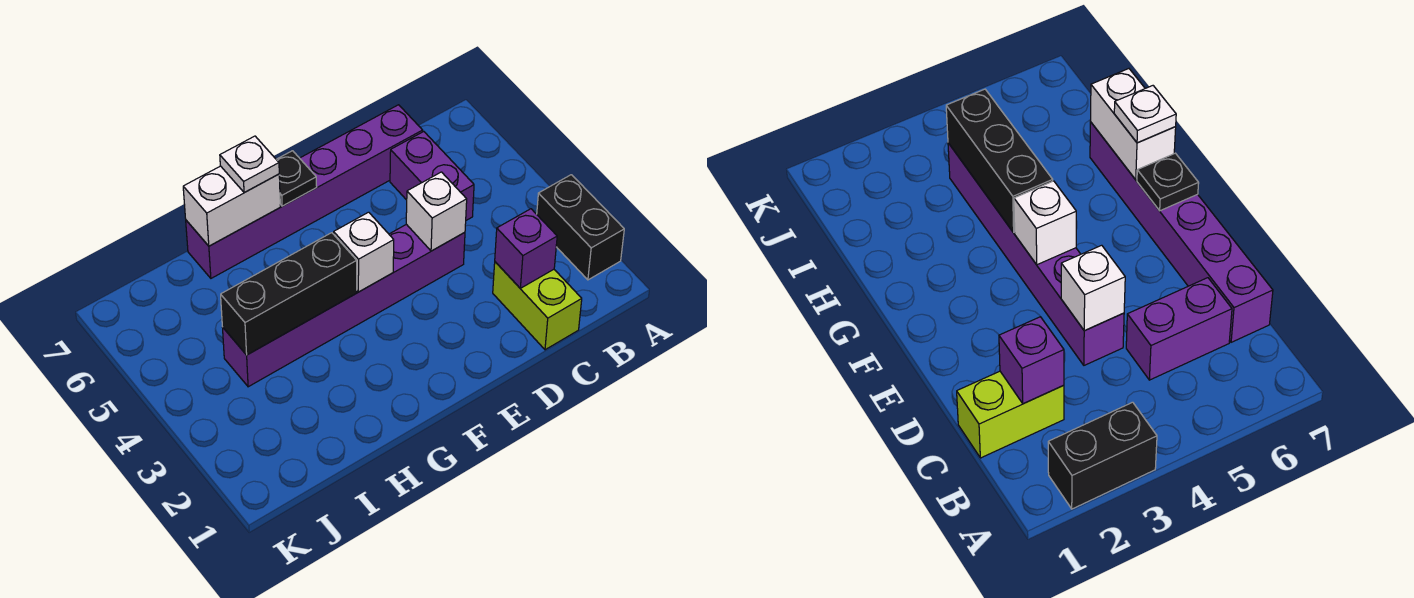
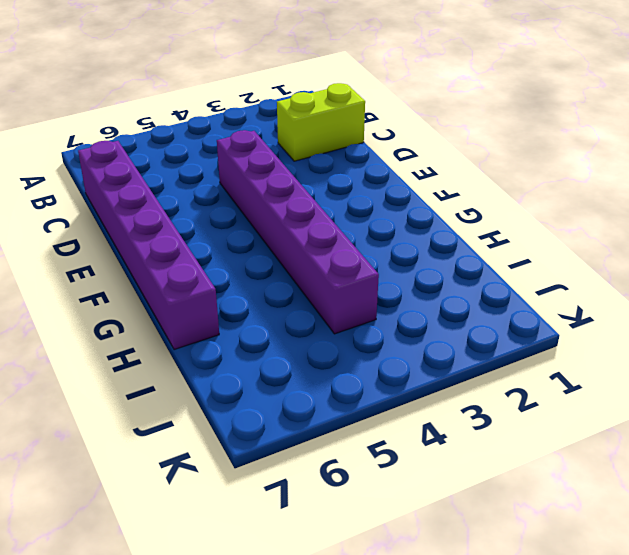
none -> black 1x2 brick [537,175,624,280]
none -> purple 1x2 brick [390,132,474,220]
none -> purple 1x1 brick [495,209,557,288]

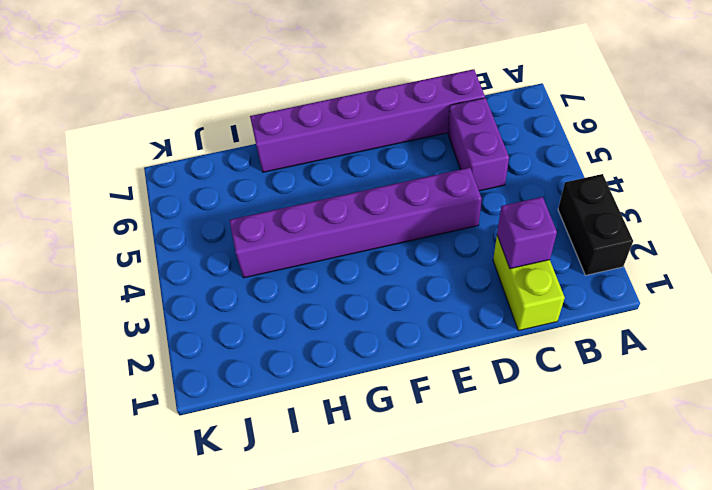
none -> white 1x1 brick [406,172,467,251]
none -> white 1x1 brick [334,212,394,292]
none -> black 1x1 plate [276,151,317,206]

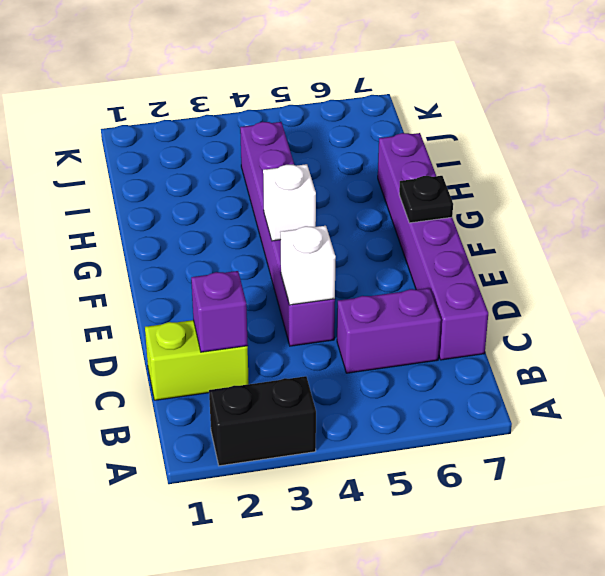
none -> black 1x3 brick [221,233,357,355]
none -> white 1x2 brick [183,166,280,246]
none -> white 1x1 plate [220,136,279,193]

